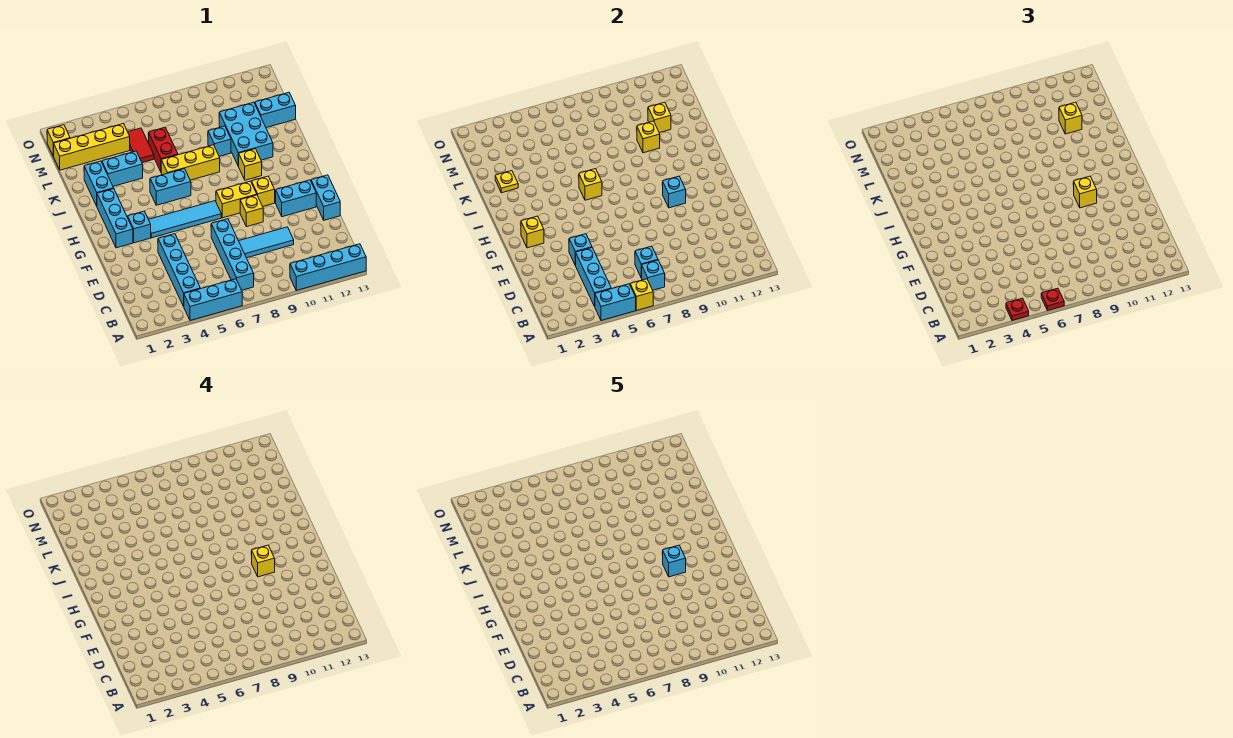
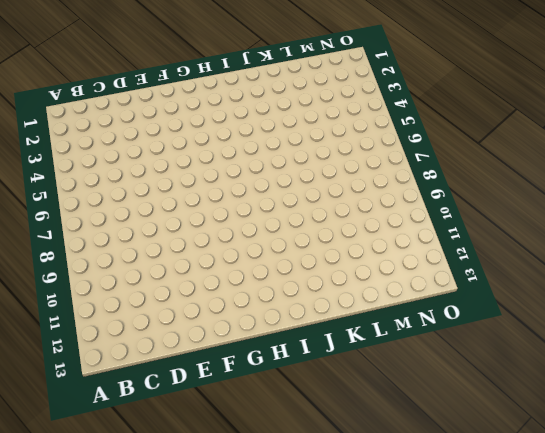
none -> cyan 1x3 brick [184,279,242,320]
none -> cyan 1x4 brick [290,244,366,290]
none -> cyan 1x4 brick [158,234,200,306]
none -> cyan 1x4 brick [211,219,254,290]

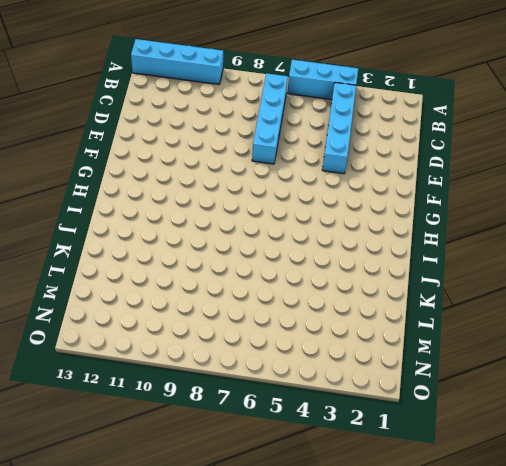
none -> cyan 1x3 tile [239,227,294,258]
none -> cyan 1x2 brick [311,175,340,220]
none -> yellow 1x1 brick [240,195,263,227]
none -> cyan 1x2 brick [275,180,316,217]

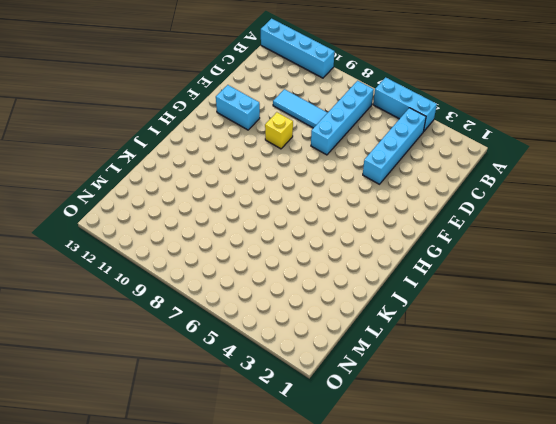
none -> cyan 1x2 brick [311,175,340,220]
none -> cyan 1x3 brick [97,189,133,248]
none -> cyan 1x1 brick [128,211,151,243]
none -> cyan 1x4 tile [149,201,221,238]

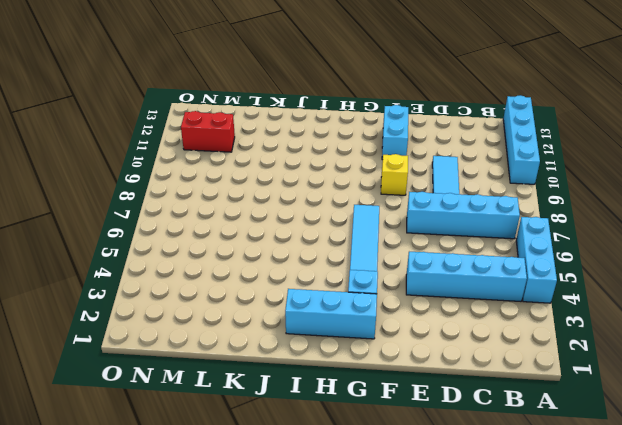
red 1x2 brick [181,111,235,152] -> red 1x2 brick moved to [149,127,178,172]
none -> cyan 1x2 brick [311,175,340,220]
none -> yellow 1x2 brick [216,181,257,218]
none -> yellow 1x1 brick [252,176,275,206]
none -> cyan 1x2 brick [150,169,191,205]

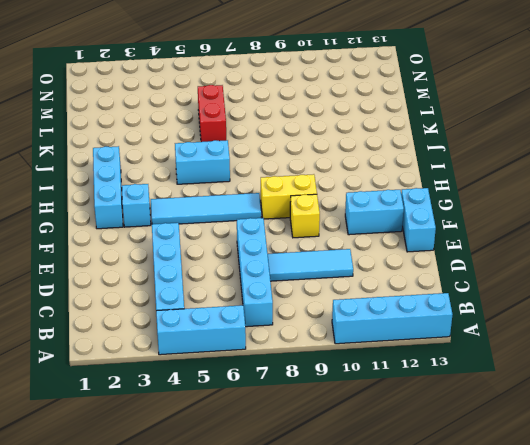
none -> yellow 1x1 brick [252,176,275,206]
none -> yellow 1x1 brick [238,149,262,180]
none -> cyan 1x2 brick [84,161,114,206]
none -> yellow 1x3 brick [161,145,220,180]

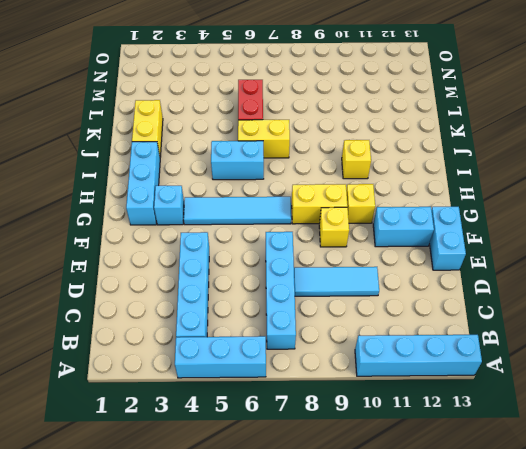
yellow 1x2 brick [132,100,163,157] -> cyan 1x2 brick [84,161,114,206]
yellow 1x2 brick [238,120,290,158] -> yellow 1x3 brick [161,145,220,180]
none -> cyan 2x3 brick [219,102,273,166]
none -> cyan 1x2 brick [102,151,143,186]
none -> cyan 1x1 brick [208,126,231,156]
none -> red 1x2 tile [128,128,154,163]

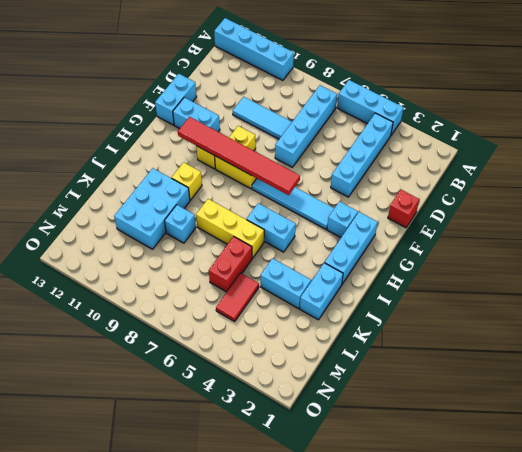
red 1x1 brick [388,190,419,228] -> none
red 1x6 tile [178,117,300,195] -> cyan 1x1 brick [663,176,686,208]
none -> cyan 1x2 brick [255,92,296,128]
none -> yellow 1x4 brick [53,124,130,170]
none -> yellow 1x1 brick [47,125,70,156]
none -> cyan 1x2 brick [595,284,636,320]

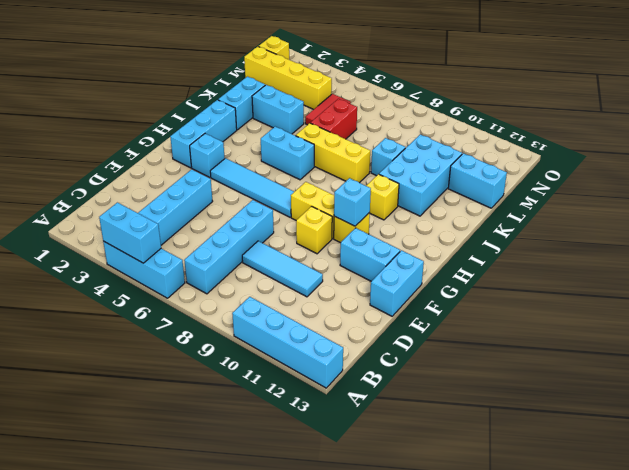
none -> yellow 1x1 brick [630,279,653,311]
none -> cyan 1x3 brick [576,248,611,306]
none -> cyan 1x1 brick [642,260,665,290]
none -> cyan 1x1 brick [635,246,658,278]

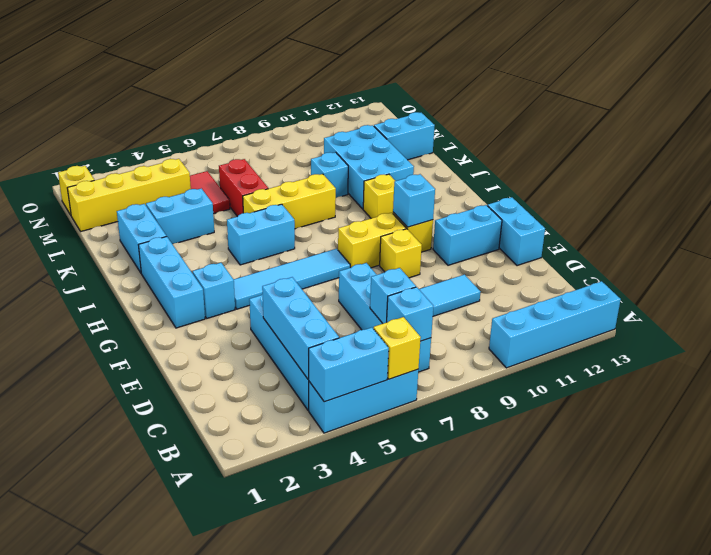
none -> cyan 1x1 brick [569,234,592,265]
none -> yellow 1x1 brick [521,216,544,248]
none -> yellow 1x1 brick [579,169,602,200]
none -> yellow 1x1 plate [495,171,518,193]

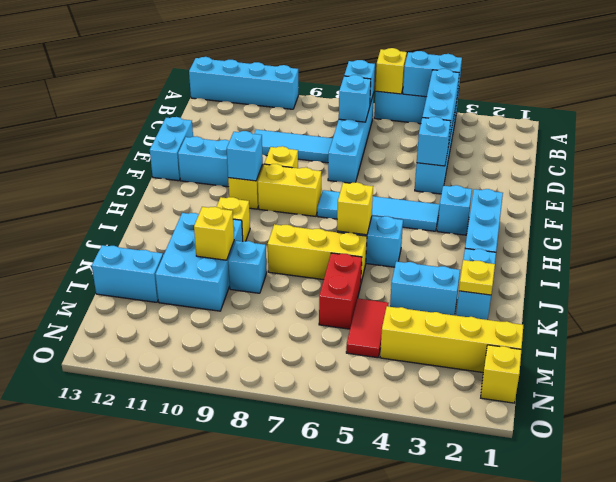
none -> yellow 1x1 brick [521,216,544,248]
none -> yellow 1x1 brick [648,102,671,133]
none -> red 1x1 plate [1006,298,1029,320]
none -> red 1x1 plate [1041,288,1064,311]

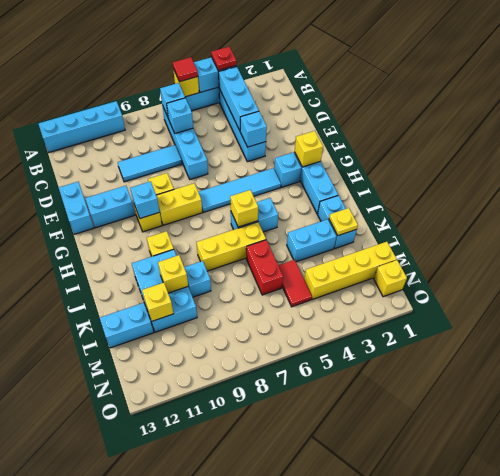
red 1x1 tile [173,57,198,82] -> red 1x1 plate [1041,288,1064,311]
none -> yellow 1x1 brick [1074,176,1097,208]
none -> yellow 1x1 brick [1059,102,1082,134]
none -> yellow 1x1 brick [252,545,275,577]
none -> cyan 1x1 brick [663,545,686,577]

